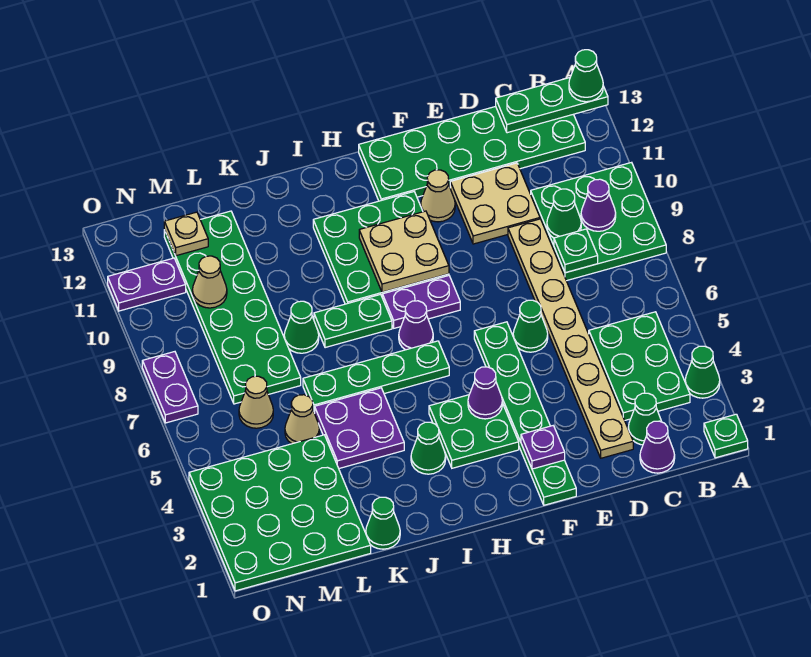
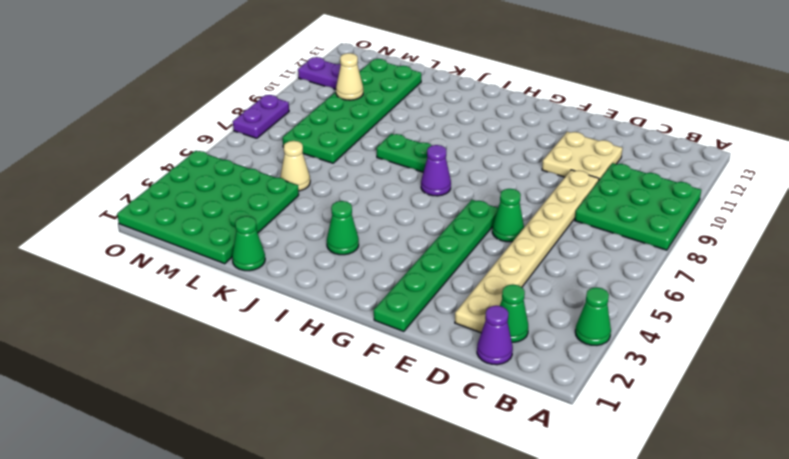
none -> green 1x1 plate [704,414,748,458]
none -> green 2x3 plate [589,312,690,420]
none -> green 2x6 plate [359,106,585,201]
none -> tan 1x1 cone [421,170,455,222]

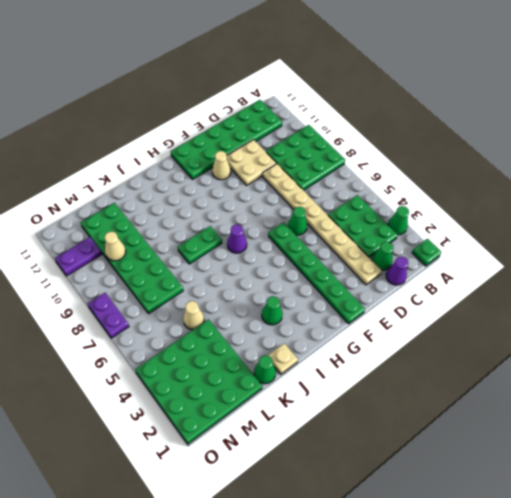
tan 1x1 plate [268,343,298,374] -> tan 1x1 plate moved to [164,212,208,256]
none -> green 2x2 plate [429,395,519,468]
none -> purple 1x2 plate [382,276,460,328]
none -> green 3x3 plate [313,192,449,304]
none -> green 1x4 plate [303,341,449,413]

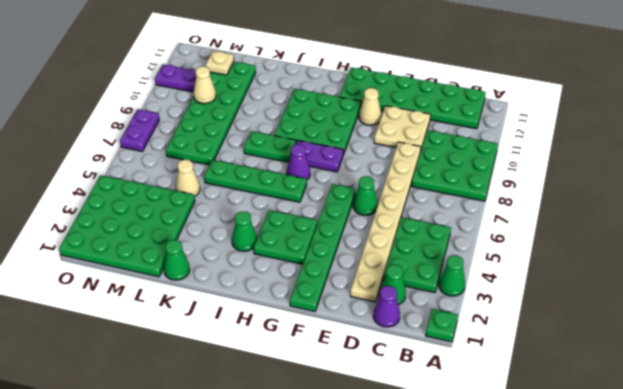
none -> purple 2x2 plate [315,388,404,468]
none -> green 1x1 cone [284,301,319,353]
none -> tan 1x1 cone [239,376,273,428]
none -> green 1x3 plate [496,78,608,133]

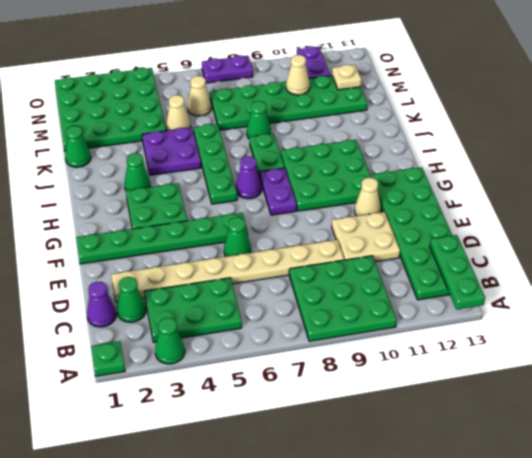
none -> purple 1x1 cone [581,179,616,231]
none -> green 1x1 plate [554,229,598,273]
none -> green 1x1 cone [547,189,581,238]
none -> purple 1x1 plate [521,426,565,469]

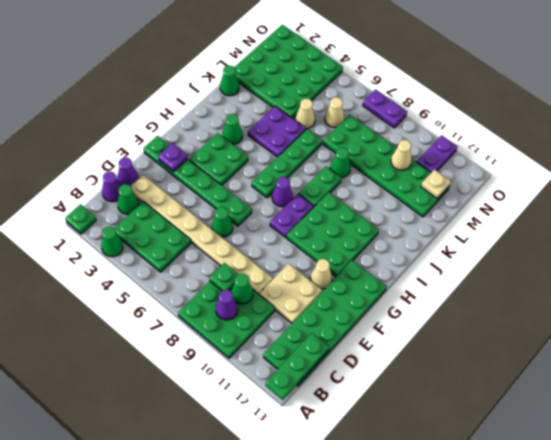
purple 1x1 cone [118,158,139,186] -> purple 1x1 cone moved to [468,367,502,419]
none -> tan 2x2 plate [359,211,449,292]
none -> green 1x1 cone [569,50,603,102]

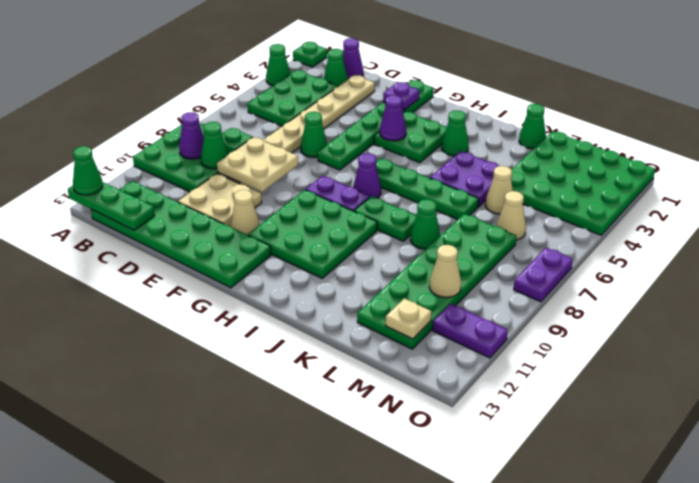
tan 2x2 plate [217,137,298,192] -> tan 2x2 plate moved to [359,211,449,292]

